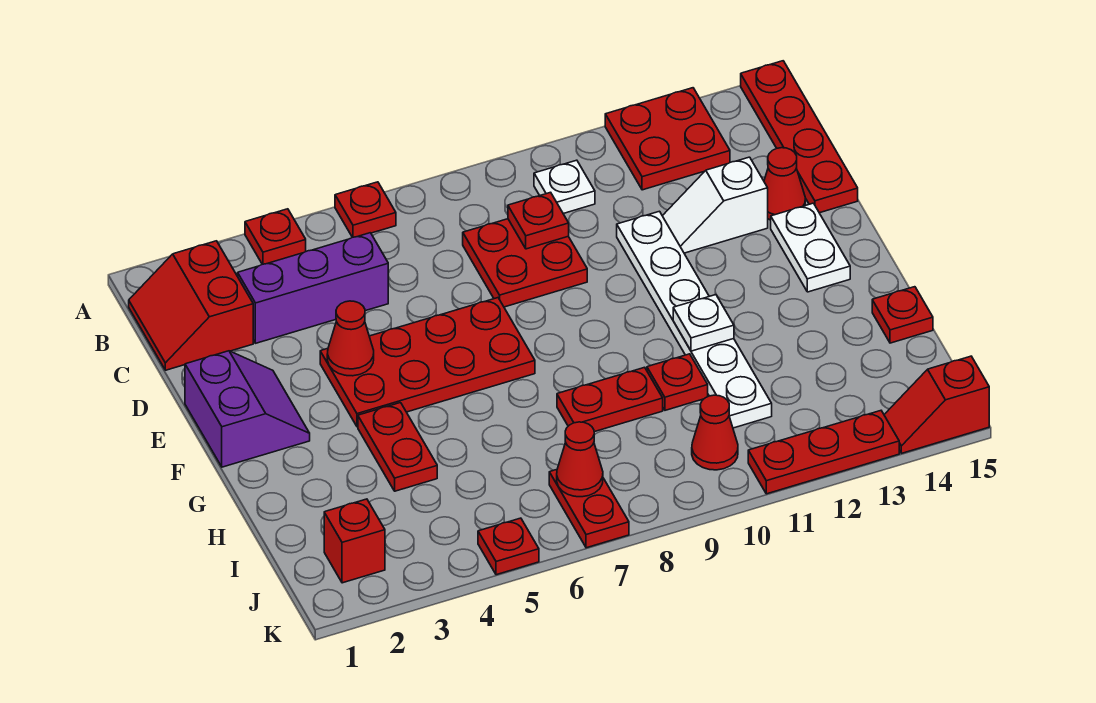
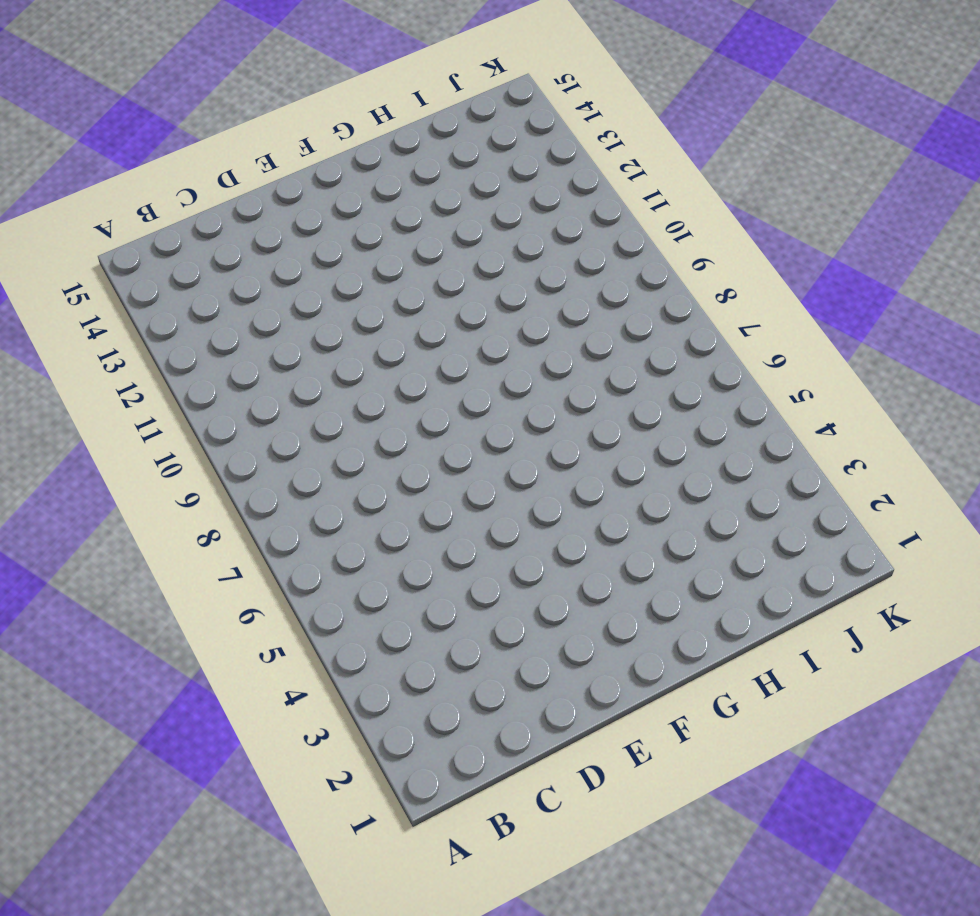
none -> red 1x1 plate [245,209,306,264]
none -> red 1x1 plate [335,182,396,237]
none -> red 2x2 plate [605,88,730,190]

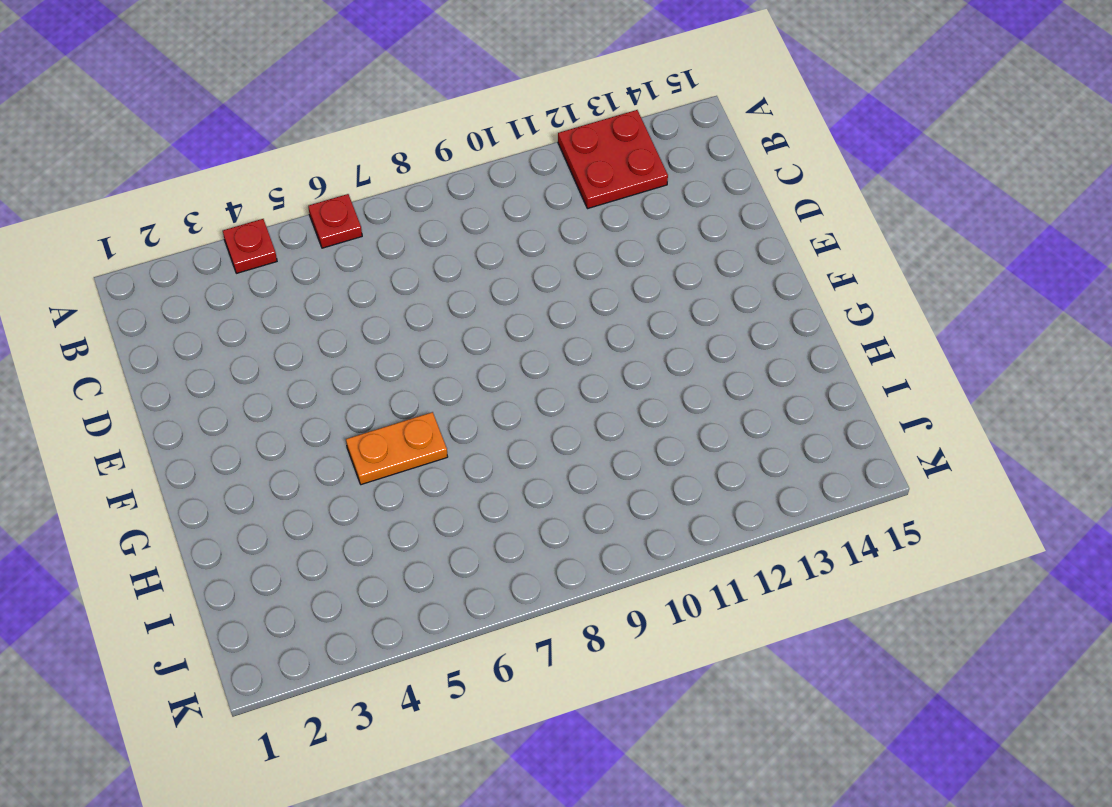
orange 1x2 plate [346,412,448,485] -> none
none -> red 1x4 plate [741,61,858,213]
none -> red 2x2 slope [129,241,253,370]
none -> white 1x1 plate [534,160,595,214]

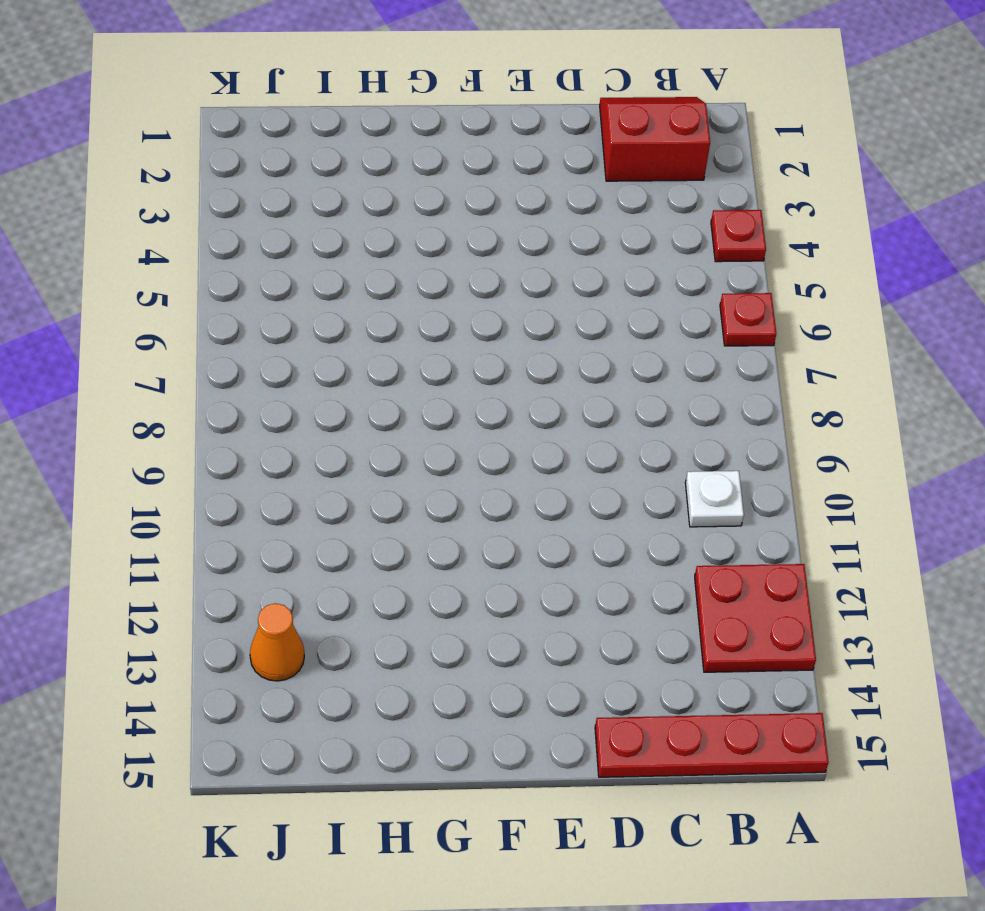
orange 1x1 cone [250,603,304,681] -> none
none -> purple 1x3 brick [238,233,388,343]
none -> red 2x2 plate [463,219,587,307]
none -> white 1x6 plate [617,211,772,428]

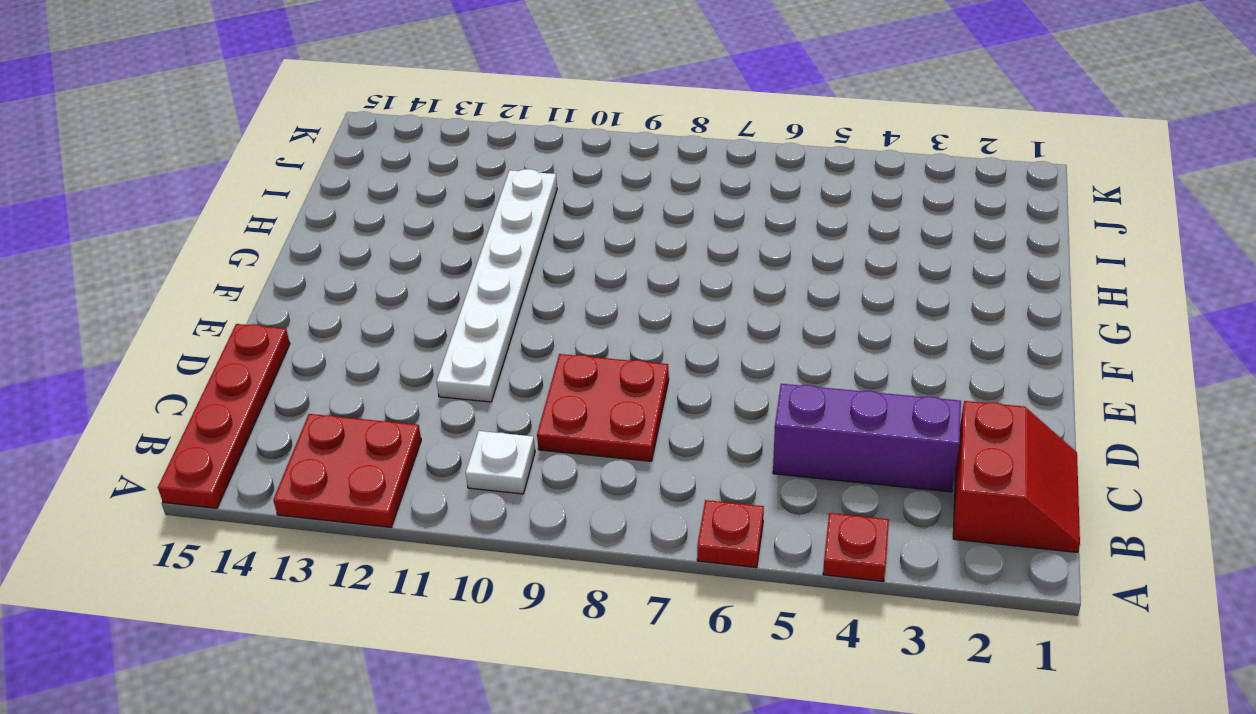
none -> white 1x2 slope [663,157,768,253]
none -> red 1x1 cone [764,148,805,220]
none -> purple 2x2 slope [185,351,310,467]

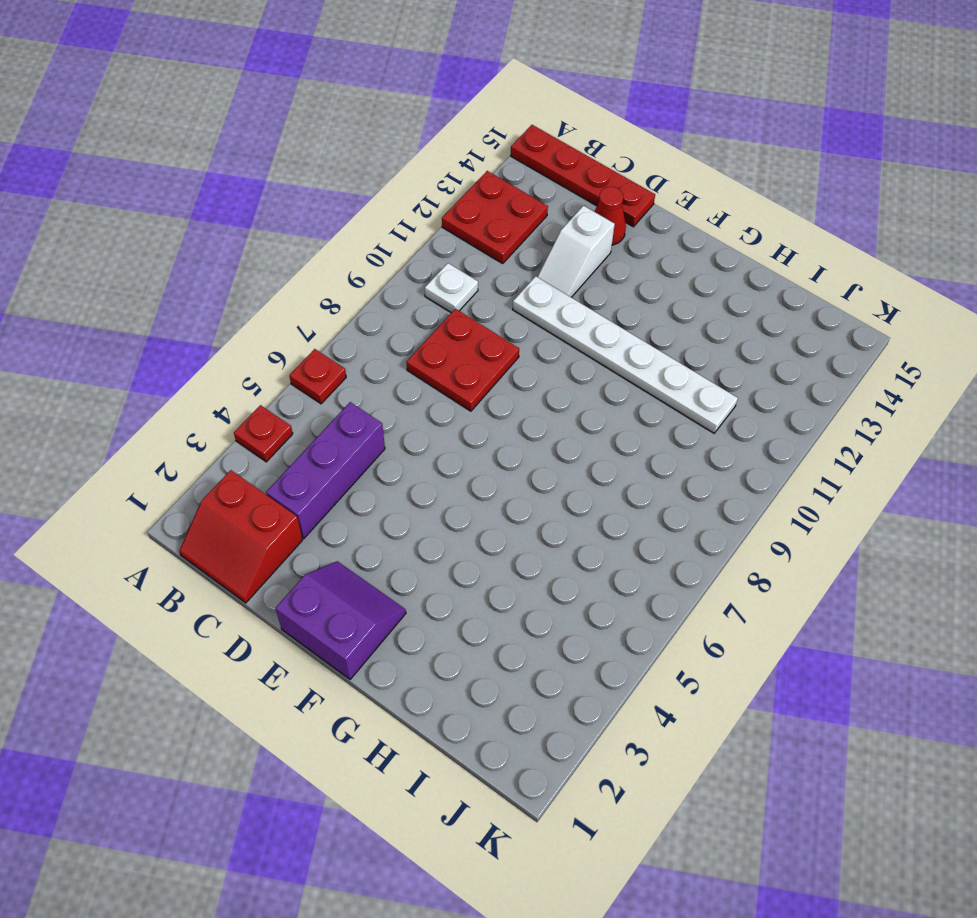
none -> red 2x4 plate [320,298,535,427]
none -> white 1x2 plate [771,203,850,292]
none -> red 1x2 plate [358,403,437,491]

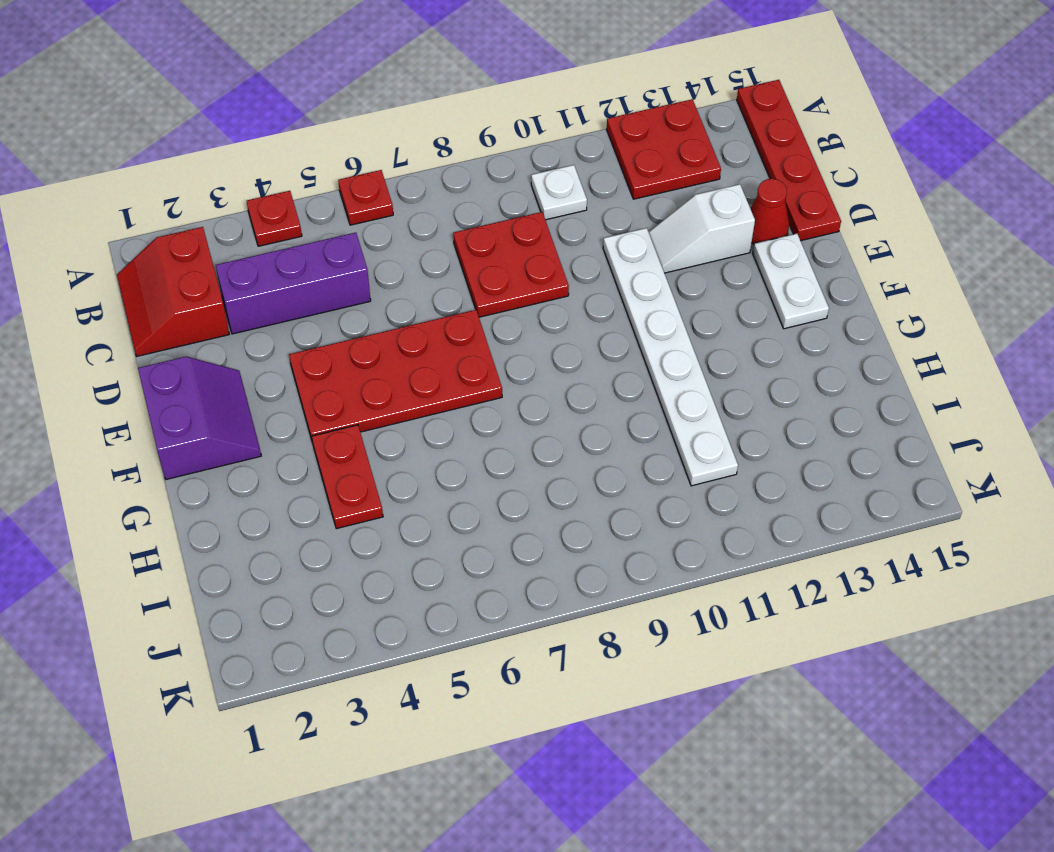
none -> red 1x2 plate [557,367,663,432]
none -> red 1x1 plate [647,354,708,410]
none -> red 1x1 plate [872,287,933,343]

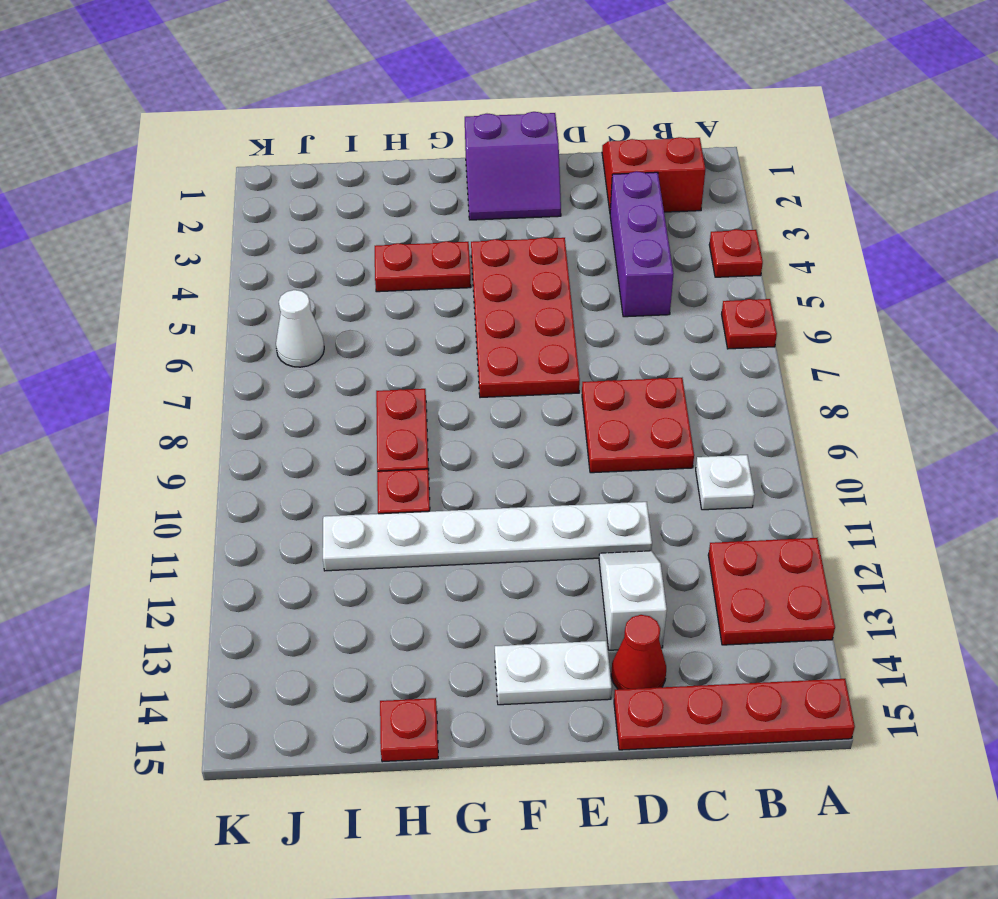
white 1x1 cone [276,290,324,367] -> none
none -> red 1x1 brick [324,499,385,583]
none -> red 1x2 plate [549,470,629,548]
none -> red 1x1 cone [692,395,738,470]

